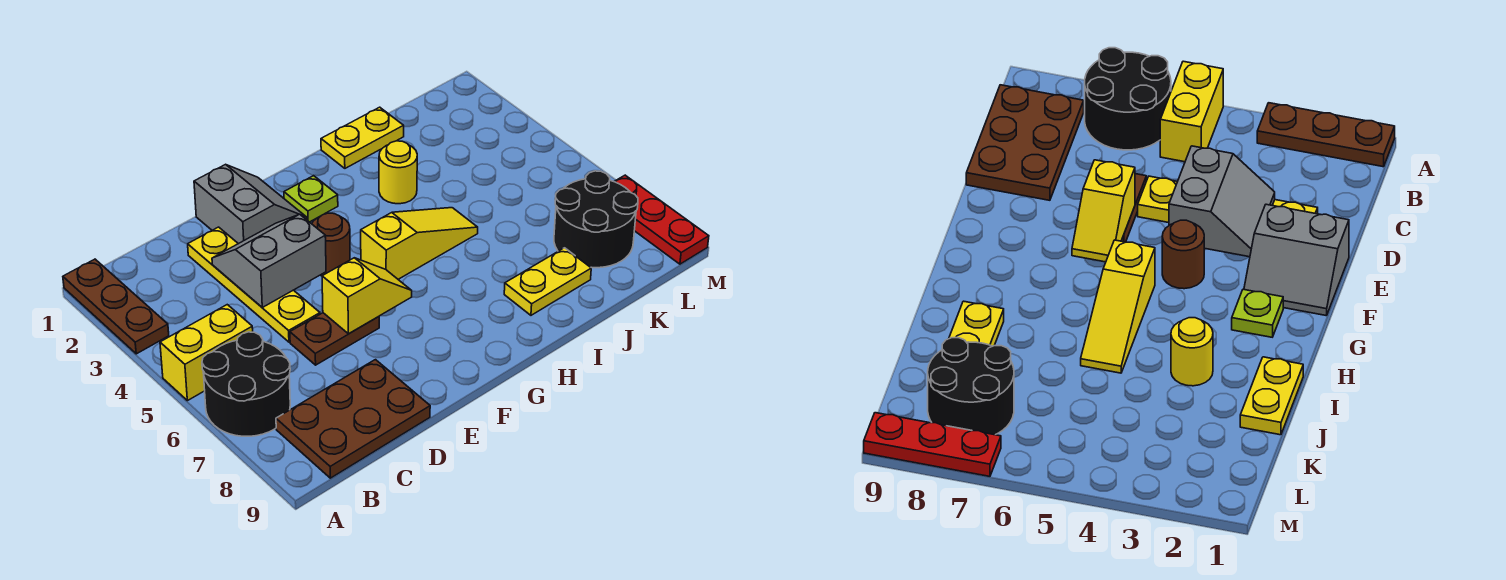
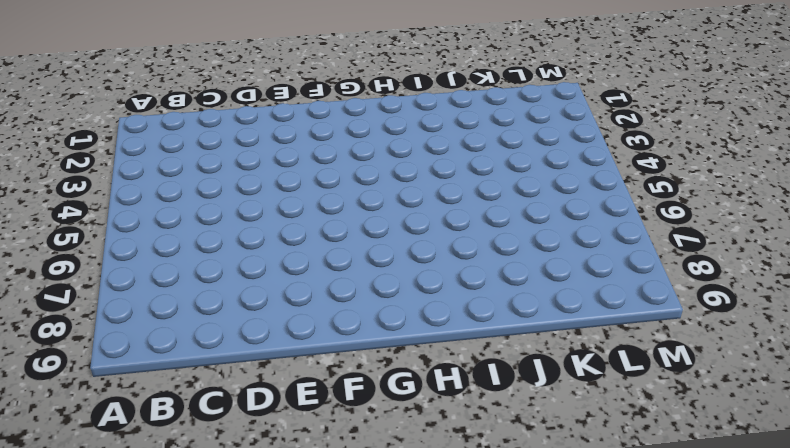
none -> brown 1x3 plate [63,259,169,354]
none -> yellow 1x2 brick [160,305,253,401]
none -> black 2x2 round brick [202,332,290,436]

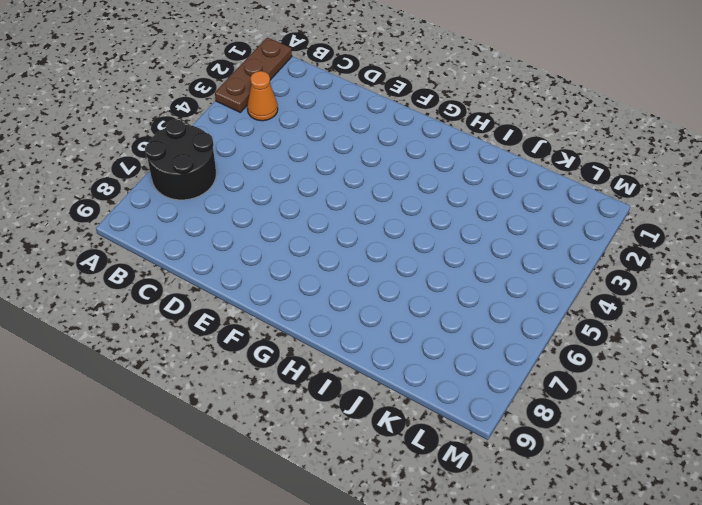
orange 1x1 cone [247,71,278,121] -> none
none -> yellow 1x2 brick [160,305,253,401]
none -> brown 2x3 plate [276,360,430,478]
none -> yellow 1x4 plate [188,227,320,342]

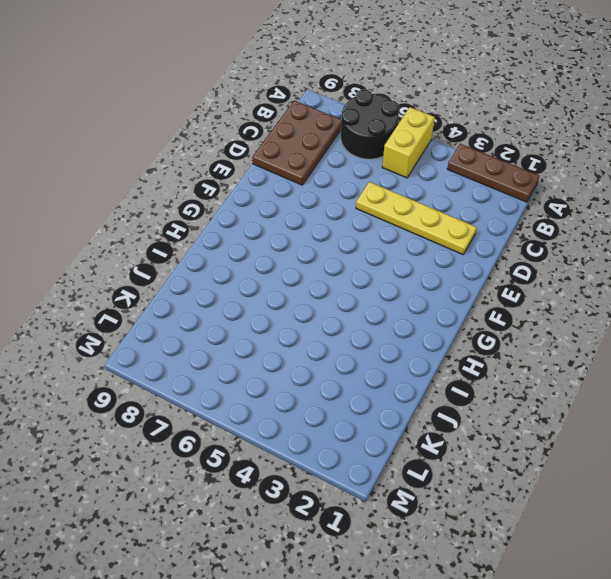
none -> brown 1x2 plate [290,313,379,365]
none -> grey 2x2 slope [194,164,307,244]
none -> brown 1x1 round brick [312,213,350,276]

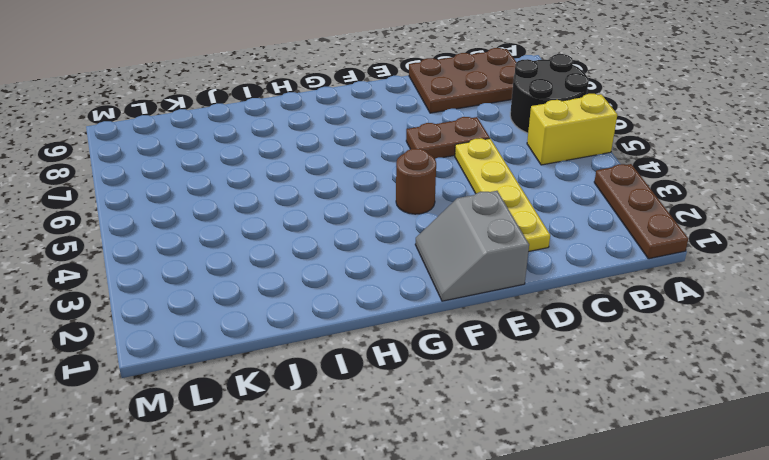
none -> lime 1x1 plate [284,176,338,222]
none -> yellow 1x3 slope [361,208,478,279]
none -> yellow 1x2 plate [321,107,404,168]

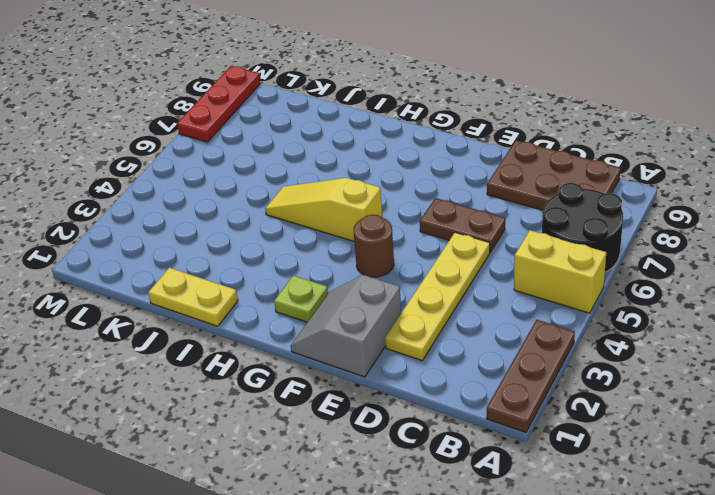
none -> yellow 1x1 round brick [379,141,417,204]
none -> yellow 1x2 plate [504,248,591,315]
none -> black 2x2 round brick [554,171,638,268]

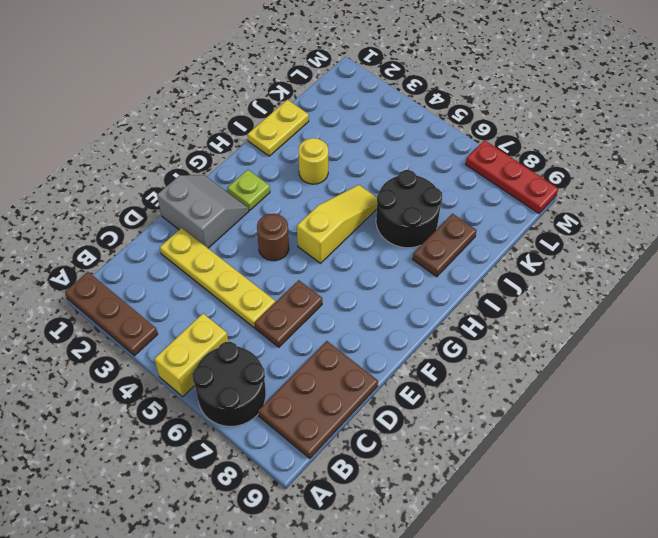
black 2x2 round brick [376,170,442,248] -> black 2x2 round brick moved to [554,171,638,268]
brown 1x2 plate [413,214,477,277] -> yellow 1x2 plate [504,248,591,315]
none -> grey 2x2 slope [212,214,326,307]
none -> yellow 1x2 slope [322,258,412,334]

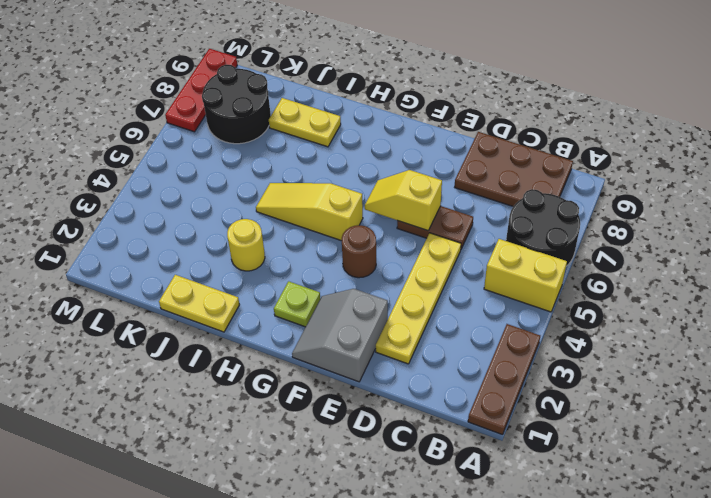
none -> grey 2x2 slope [212,214,326,307]

